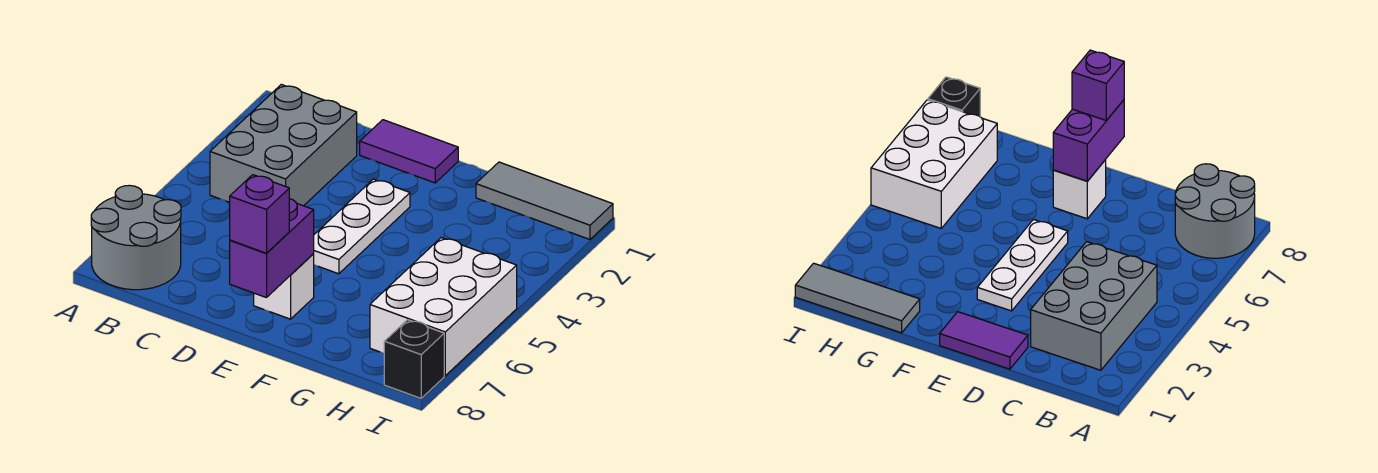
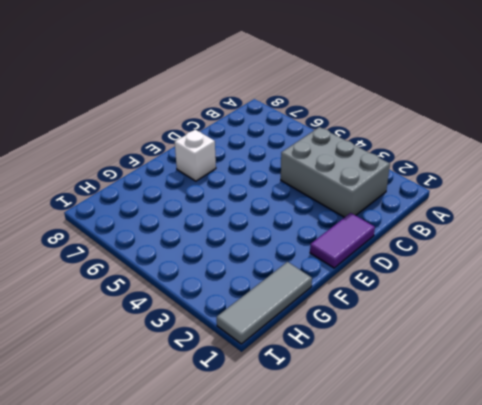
none -> grey 2x2 round brick [91,185,181,290]
none -> white 1x3 plate [314,179,410,274]

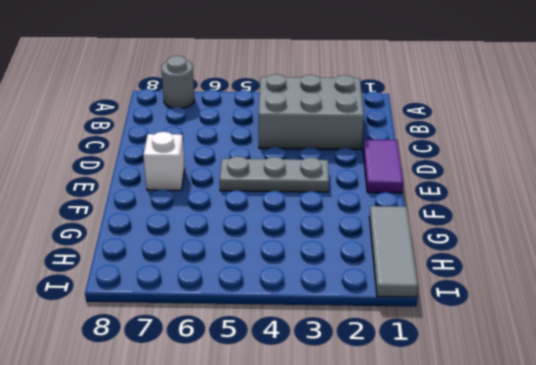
grey 1x1 round brick [161,56,195,108] -> grey 2x2 round brick [91,185,181,290]
grey 1x3 plate [220,156,329,192] -> white 1x3 plate [314,179,410,274]
none -> white 2x3 brick [370,238,517,376]
none -> black 1x1 brick [384,320,444,398]

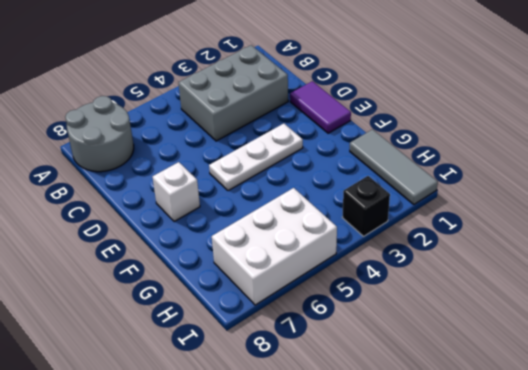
black 1x1 brick [342,176,390,236] -> black 1x1 brick moved to [384,320,444,398]
none -> purple 1x2 brick [230,199,314,298]
none -> purple 1x1 brick [230,175,289,253]

